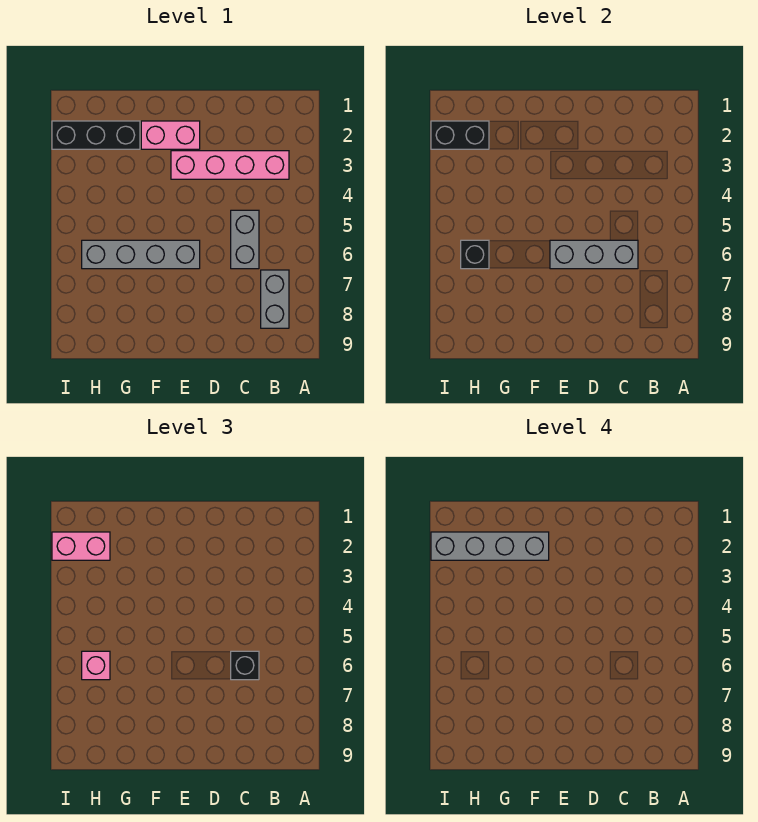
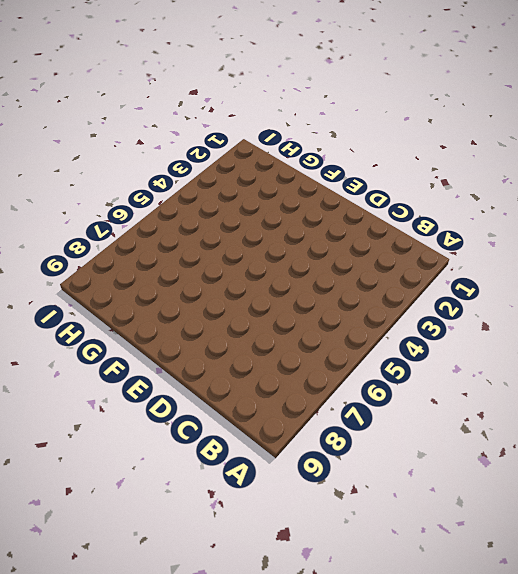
none -> pink 1x4 brick [171,151,289,179]
none -> grey 1x2 brick [261,270,289,328]
none -> grey 1x2 brick [231,210,259,269]

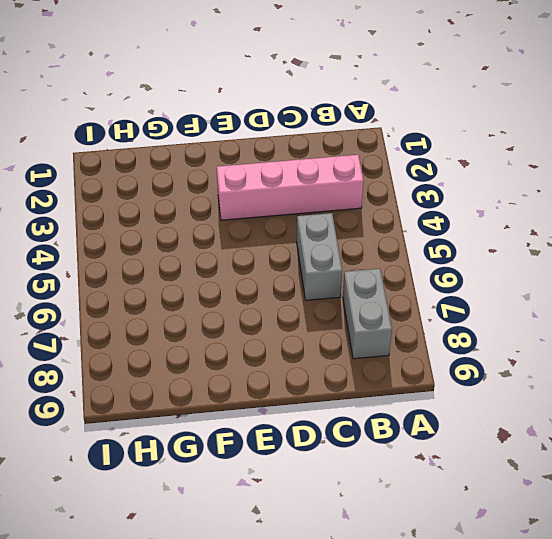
none -> pink 1x2 brick [141,121,200,149]
none -> grey 1x4 brick [82,240,200,269]
none -> black 1x3 brick [52,121,140,149]

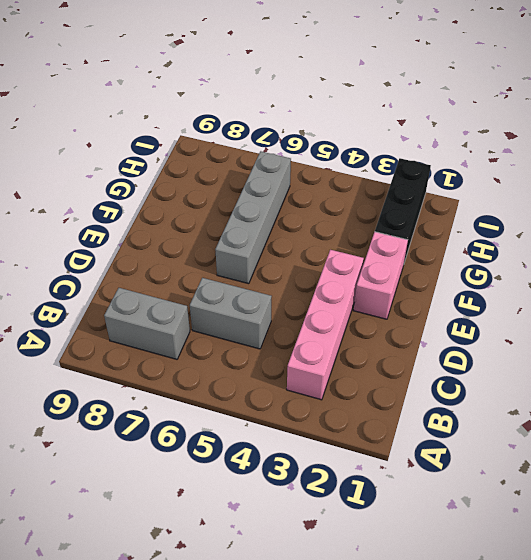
none -> grey 1x3 brick [550,240,638,269]
none -> black 1x2 brick [431,121,489,149]
none -> black 1x1 brick [461,240,489,269]

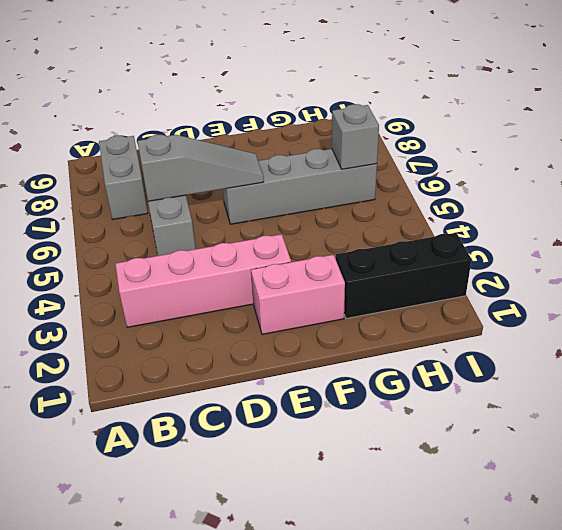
grey 1x3 slope [137,135,264,201] -> grey 1x3 brick [550,240,638,269]
grey 1x1 brick [332,104,379,169] -> black 1x1 brick [461,240,489,269]
none -> black 1x2 brick [431,121,489,149]
none -> black 1x1 brick [231,651,259,680]
none -> pink 1x2 brick [52,532,110,560]

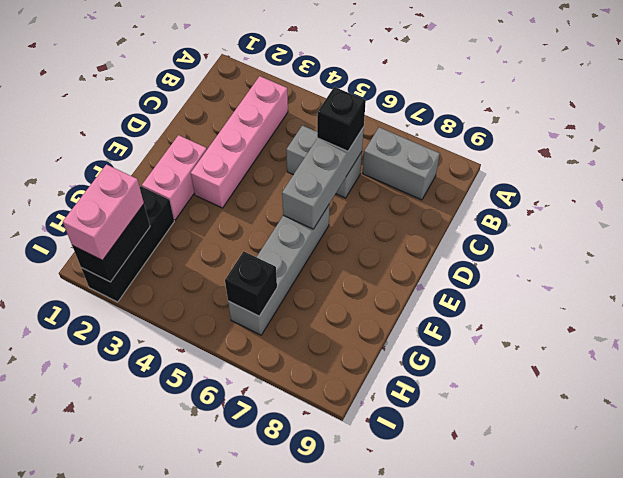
none -> pink 1x1 brick [82,651,110,680]
none -> grey 1x4 brick [431,532,549,560]

